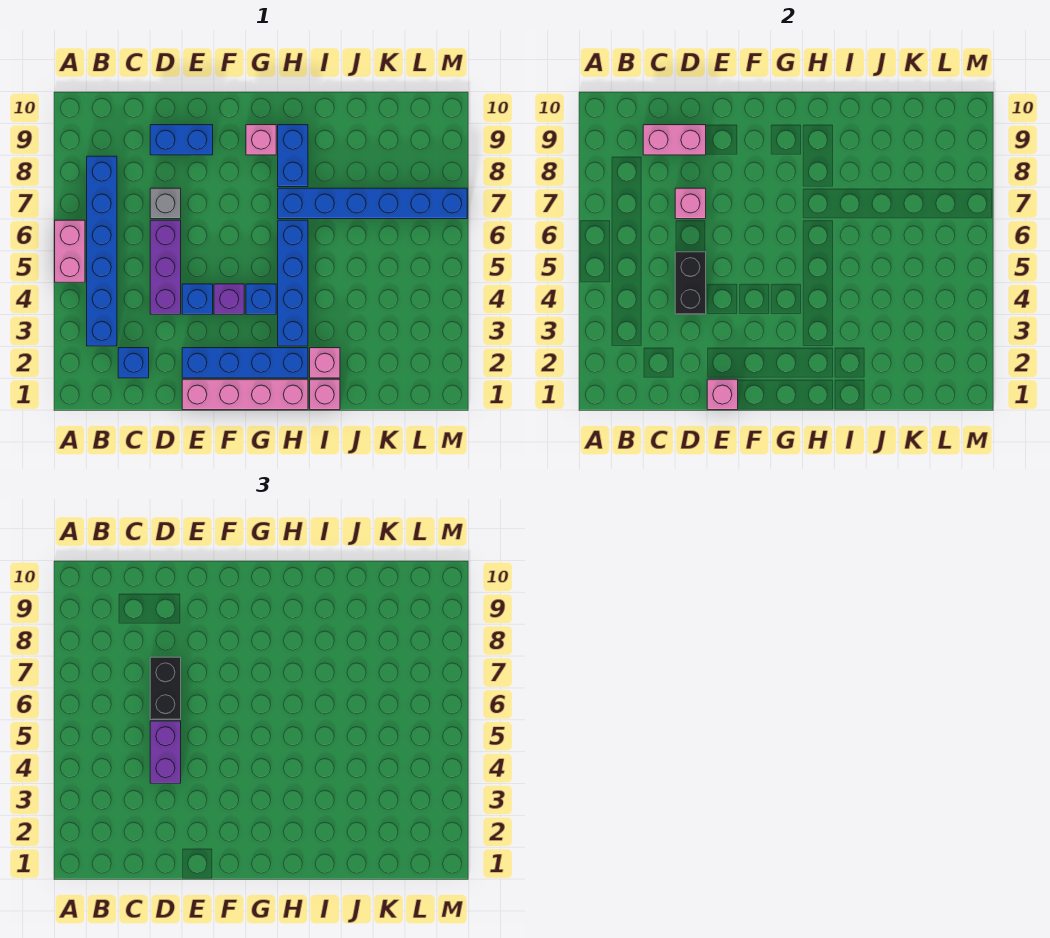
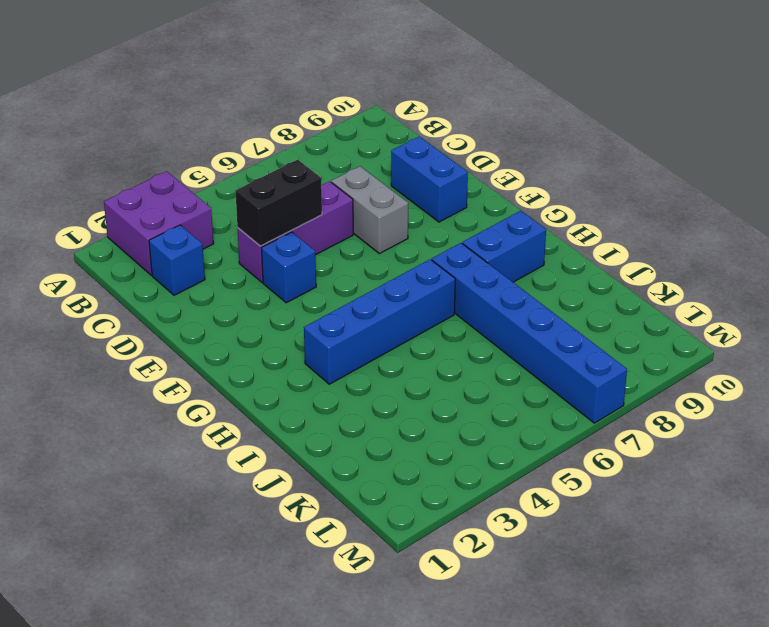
purple 2x2 brick [104,171,214,275] -> blue 1x6 brick [87,156,117,346]
grey 1x2 brick [331,166,408,254] -> grey 1x1 brick [150,188,181,219]
none -> pink 1x2 brick [55,220,85,282]
none -> pink 1x4 brick [182,379,308,410]
none -> blue 1x4 brick [182,348,308,378]

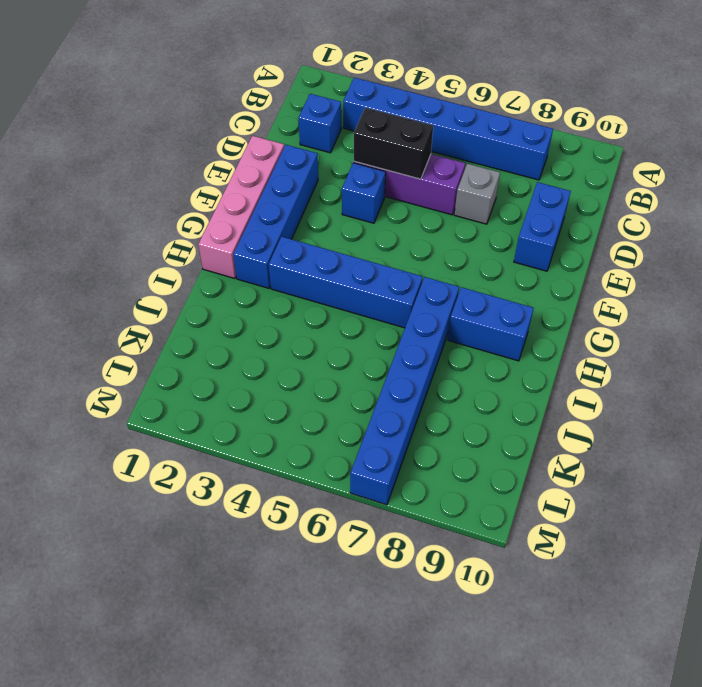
none -> pink 1x2 brick [55,220,85,282]
none -> purple 1x1 brick [214,284,244,314]
none -> blue 1x1 brick [246,284,276,314]

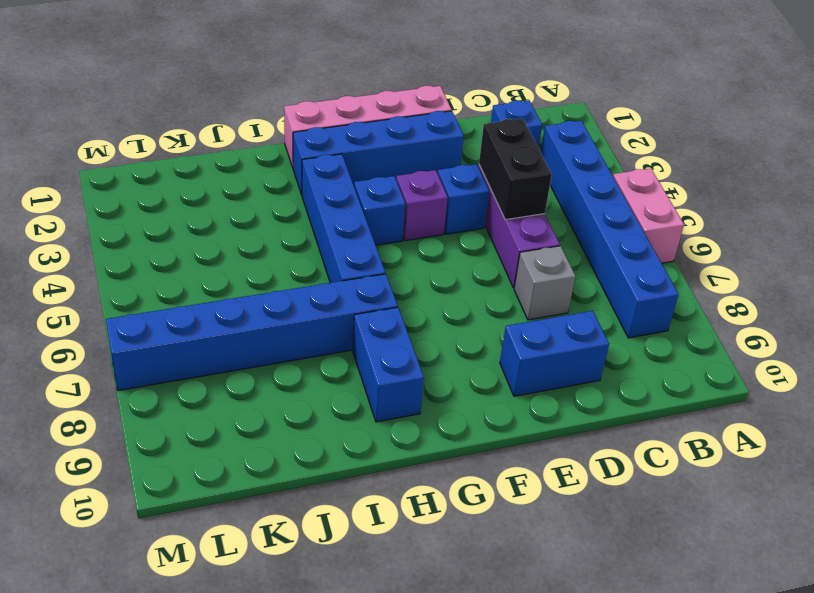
none -> pink 1x1 brick [246,125,276,155]
none -> pink 1x1 brick [310,379,340,410]
none -> pink 1x1 brick [310,348,340,378]

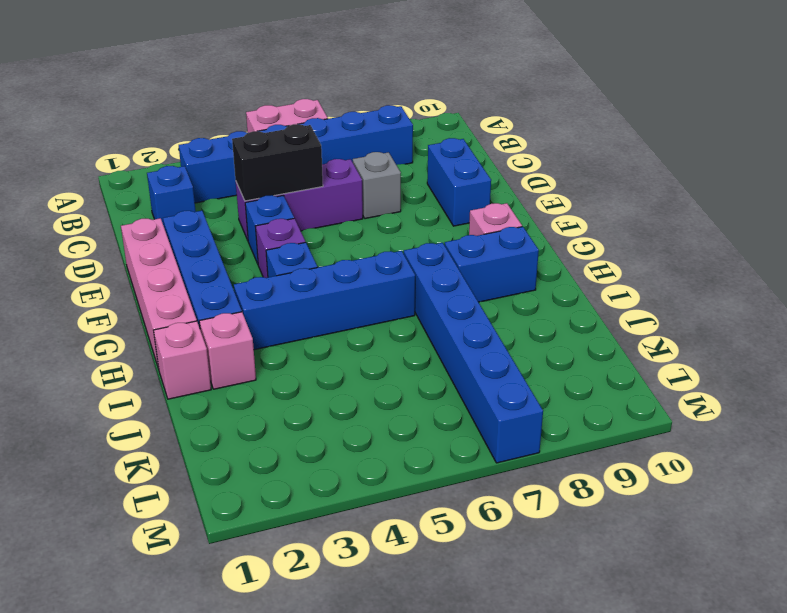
none -> pink 1x2 brick [643,125,706,155]
none -> pink 1x1 brick [675,188,706,219]
none -> pink 1x1 brick [707,379,738,410]

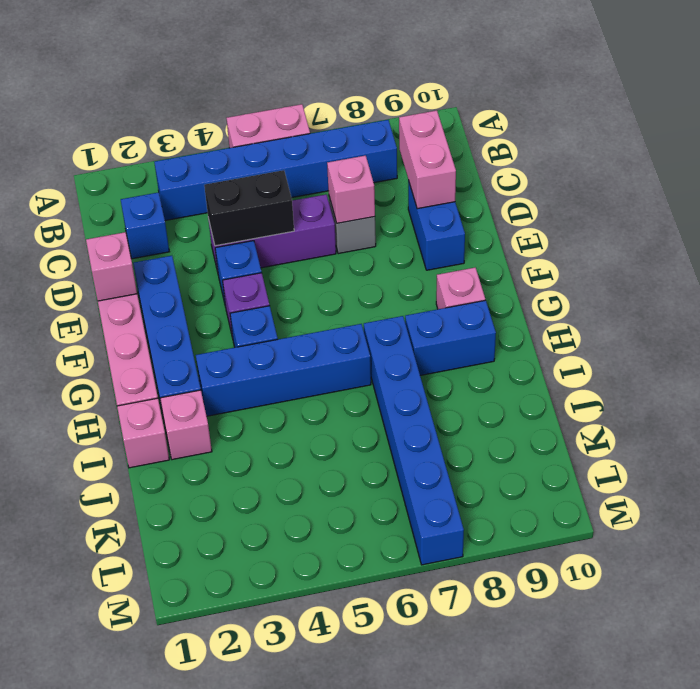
none -> purple 1x2 brick [150,721,181,783]
none -> black 1x2 brick [150,657,181,720]

